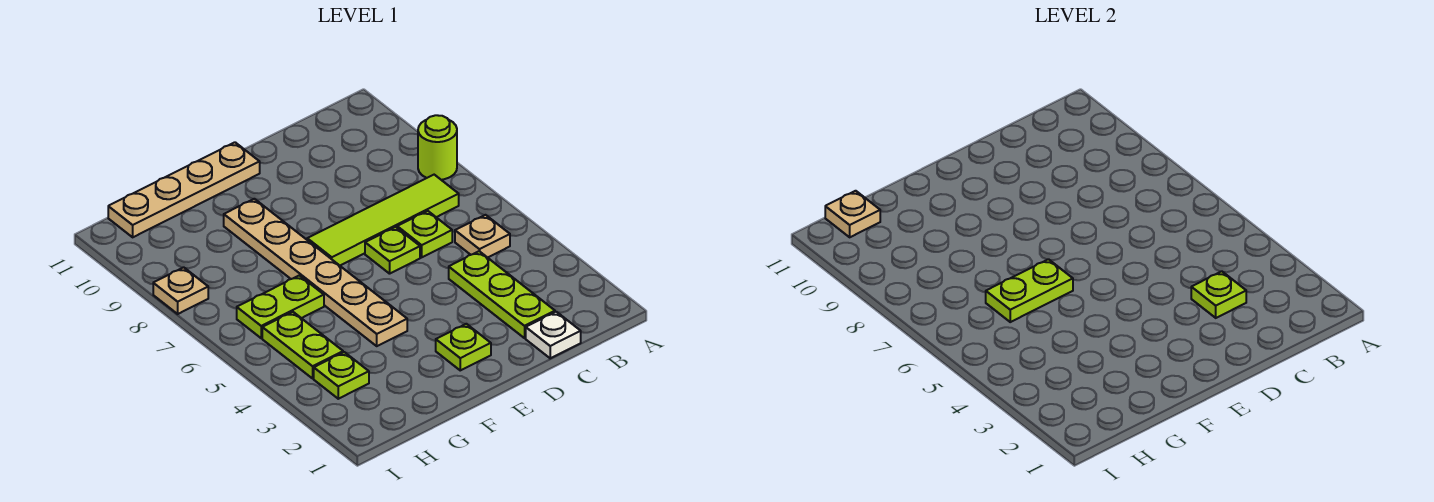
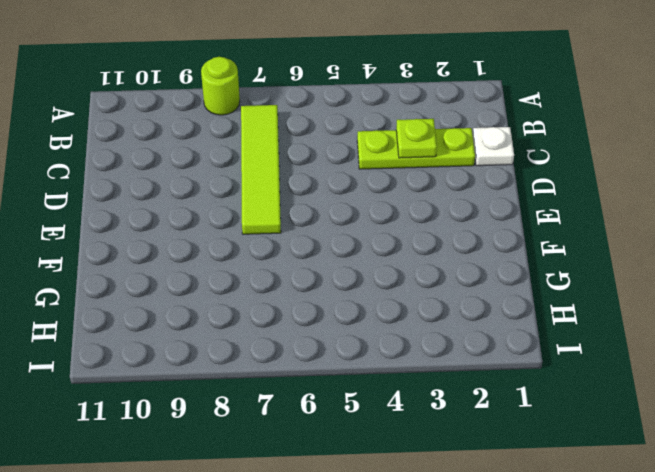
none -> tan 1x1 plate [455,215,510,258]
none -> lime 1x1 plate [397,211,452,257]
none -> lime 1x1 plate [365,227,420,274]

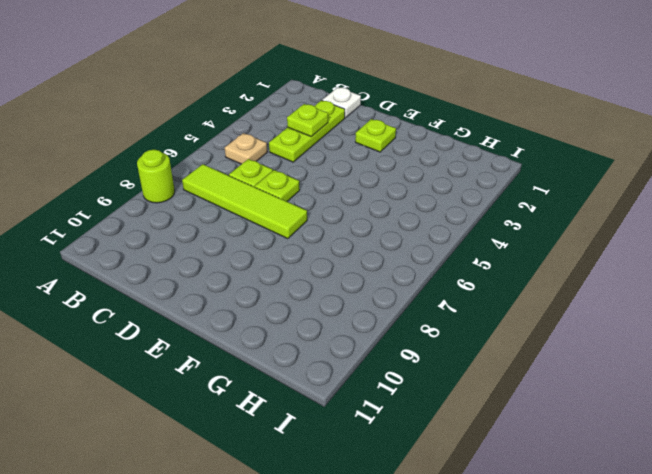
none -> tan 1x4 plate [108,142,260,237]
none -> tan 1x6 plate [224,199,407,346]
none -> lime 1x2 plate [237,275,324,338]

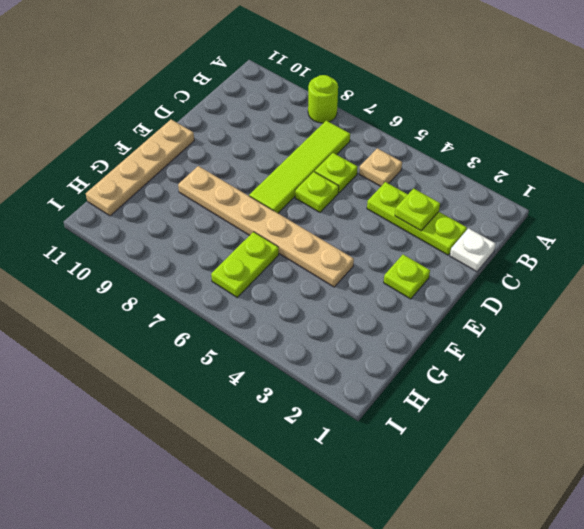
none -> lime 1x1 plate [314,352,369,399]
none -> lime 1x2 plate [262,312,343,378]
none -> tan 1x1 plate [153,267,208,314]

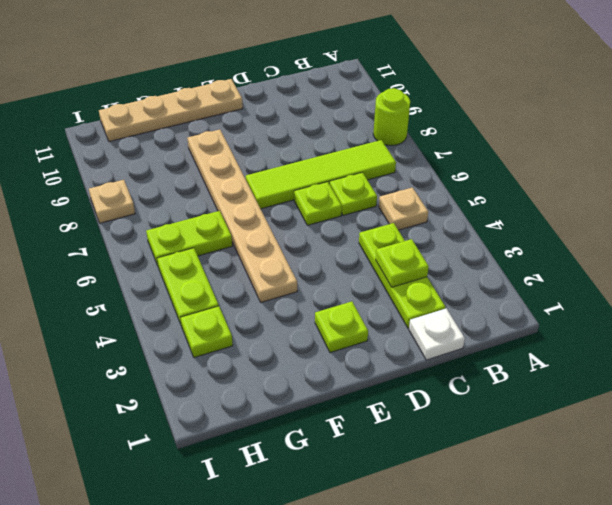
none -> lime 1x2 plate [986,259,1073,322]
none -> tan 1x1 plate [825,191,880,237]

